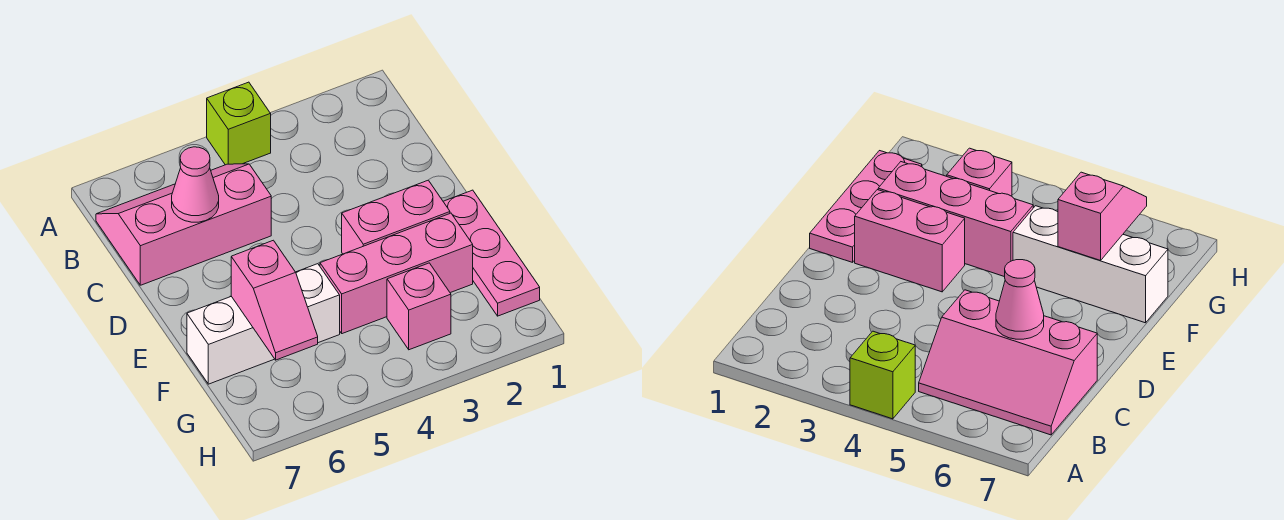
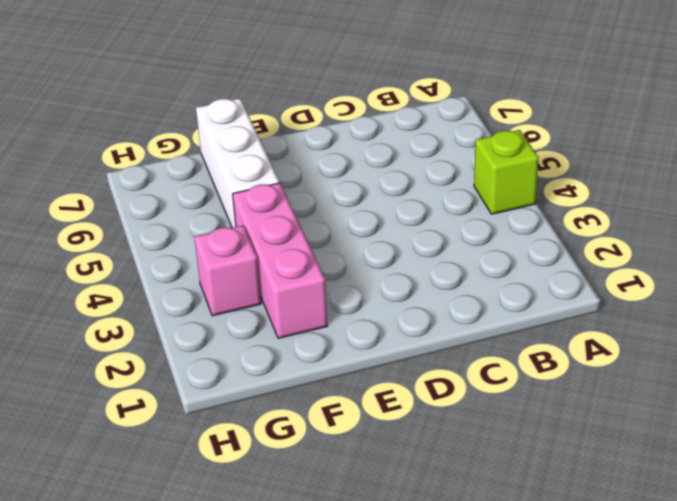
none -> pink 2x3 slope [96,164,271,285]
none -> pink 1x3 plate [443,190,540,316]

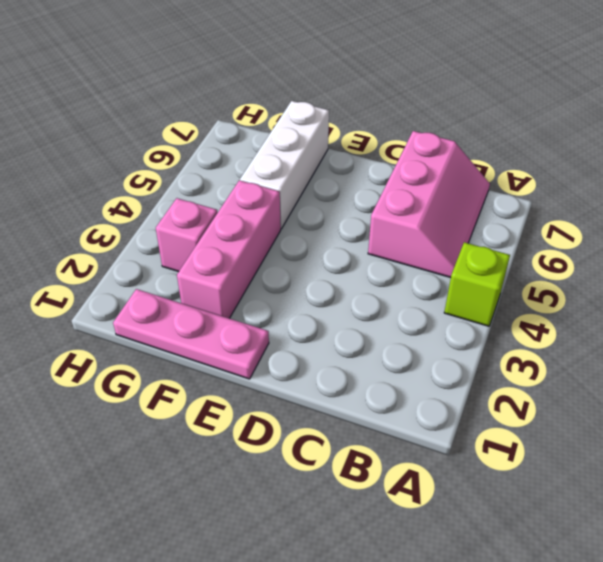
none -> pink 1x2 brick [342,180,450,254]
none -> pink 1x1 cone [172,147,219,222]

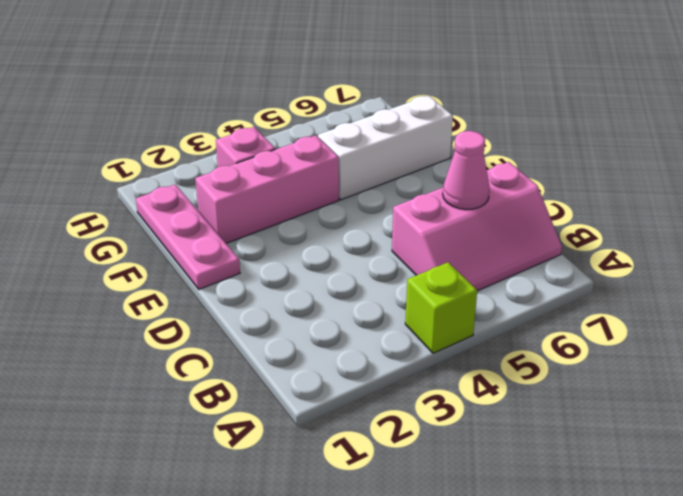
none -> pink 1x2 brick [342,180,450,254]
none -> pink 1x2 slope [231,240,318,360]

